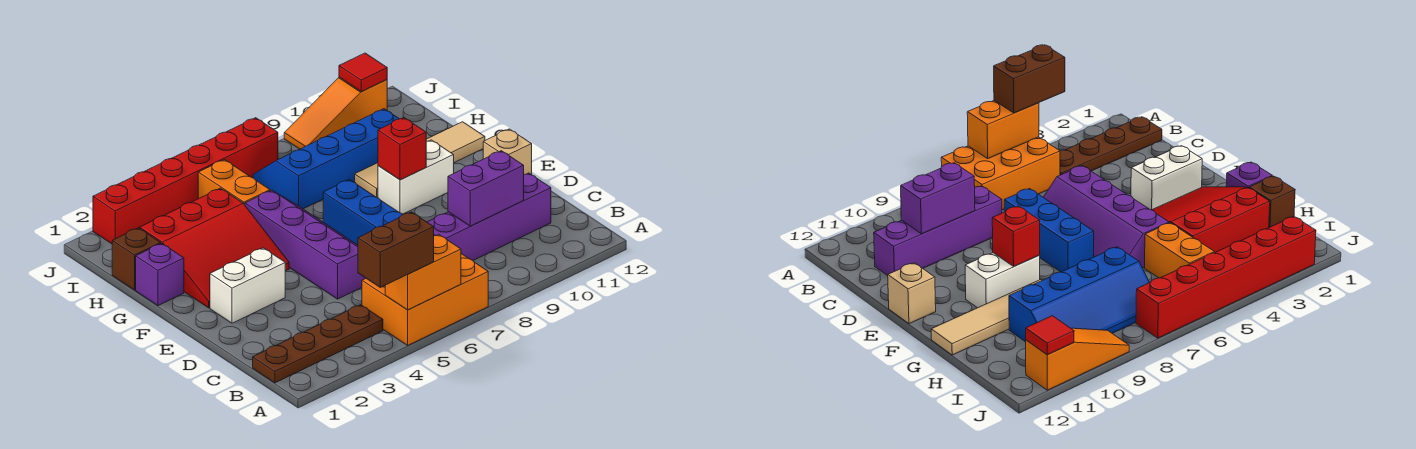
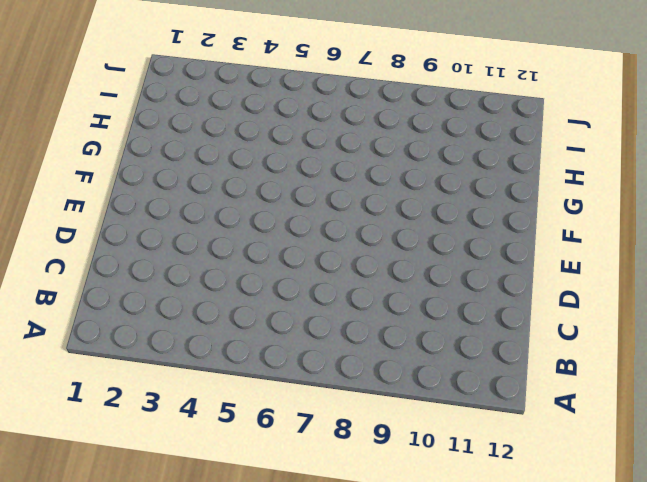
none -> orange 2x3 brick [362,254,488,345]
none -> brown 1x4 plate [253,305,383,383]
none -> purple 1x4 brick [427,173,551,260]

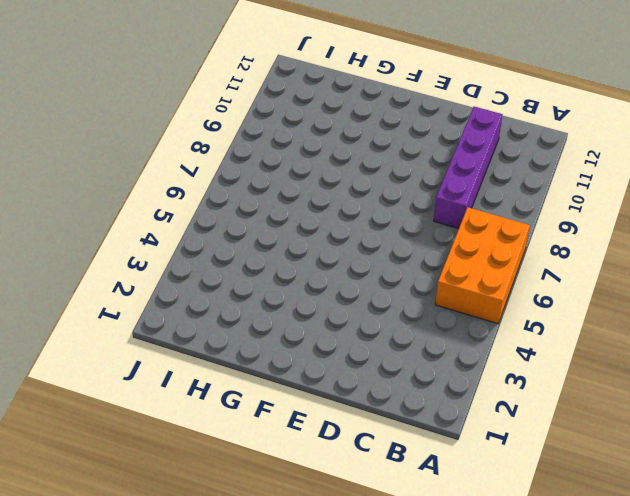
none -> brown 1x4 plate [253,305,383,383]
none -> purple 2x4 slope [245,190,366,299]
none -> blue 1x3 brick [323,180,403,245]

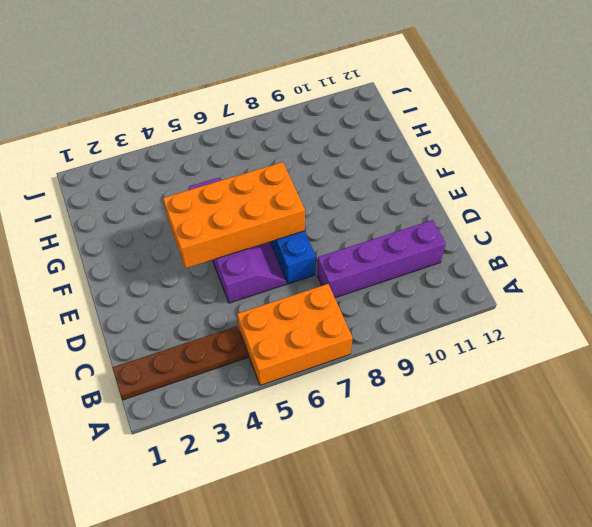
orange 2x4 brick [163,162,305,268] -> none
none -> white 1x2 brick [210,248,285,323]
none -> tan 1x1 brick [483,129,532,175]
none -> red 3x3 slope [140,188,289,308]

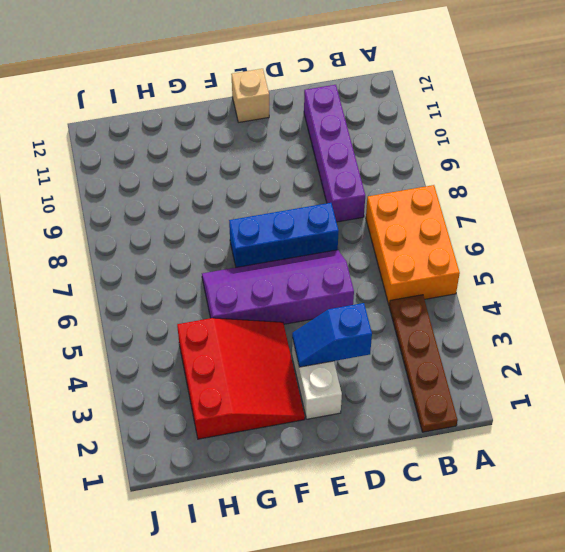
blue 1x2 slope [292,303,372,367] -> none
none -> white 1x2 brick [378,140,454,214]
none -> purple 1x1 brick [136,243,184,306]
none -> tan 1x4 tile [355,122,485,198]

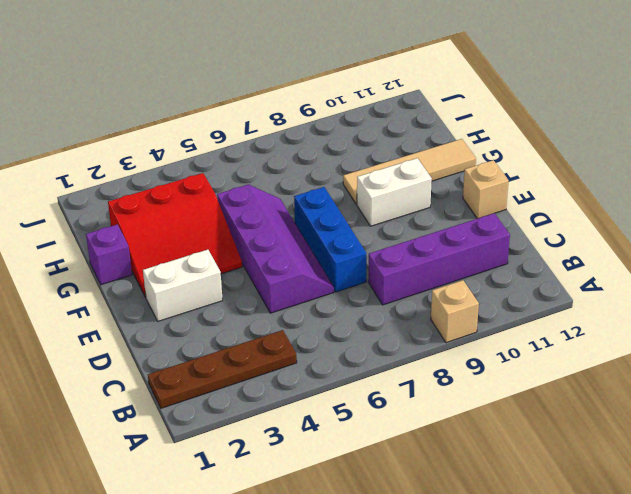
tan 1x1 brick [431,280,479,343] -> none
none -> orange 2x3 brick [362,254,488,345]
none -> brown 1x1 brick [112,228,161,290]
none -> orange 1x2 brick [198,160,270,205]

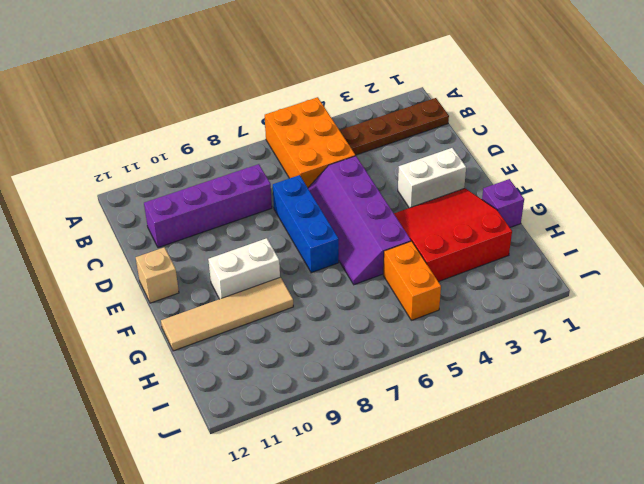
orange 2x3 brick [265,97,355,188] -> orange 2x3 brick turned to [362,254,488,345]
none -> brown 1x1 brick [112,228,161,290]
none -> blue 2x4 slope [253,109,399,209]
none -> red 1x6 brick [93,118,278,244]

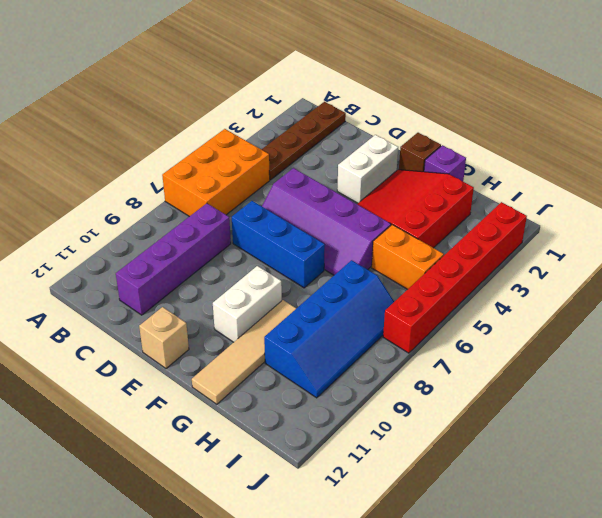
brown 1x1 brick [399,133,441,172] -> brown 1x1 brick moved to [112,228,161,290]
none -> orange 1x3 slope [284,77,387,149]
none -> orange 1x2 brick [385,234,461,310]
none -> purple 1x2 brick [448,151,524,226]

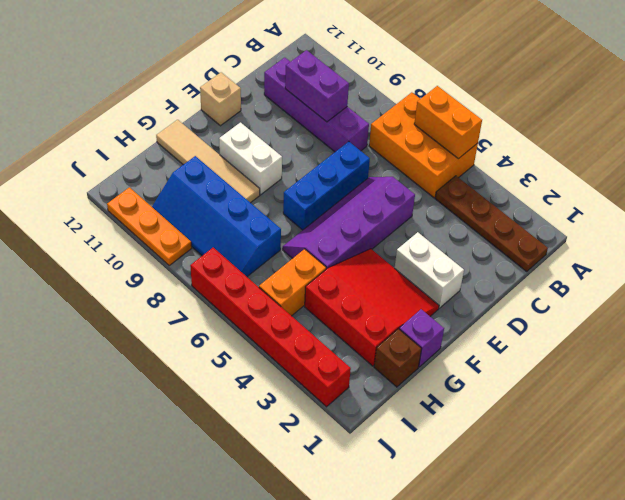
orange 1x3 plate [107,187,192,265] -> orange 1x3 slope [284,77,387,149]
none -> red 1x1 brick [378,117,426,180]
none -> red 1x1 tile [339,53,387,91]
none -> brown 1x2 brick [358,212,434,287]

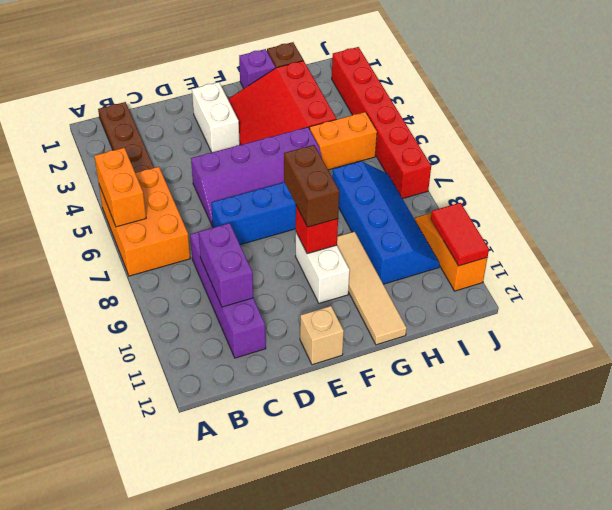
brown 1x2 brick [284,145,339,227] -> brown 1x2 brick moved to [358,212,434,287]
red 1x2 tile [431,203,489,266] -> red 1x1 tile [339,53,387,91]

